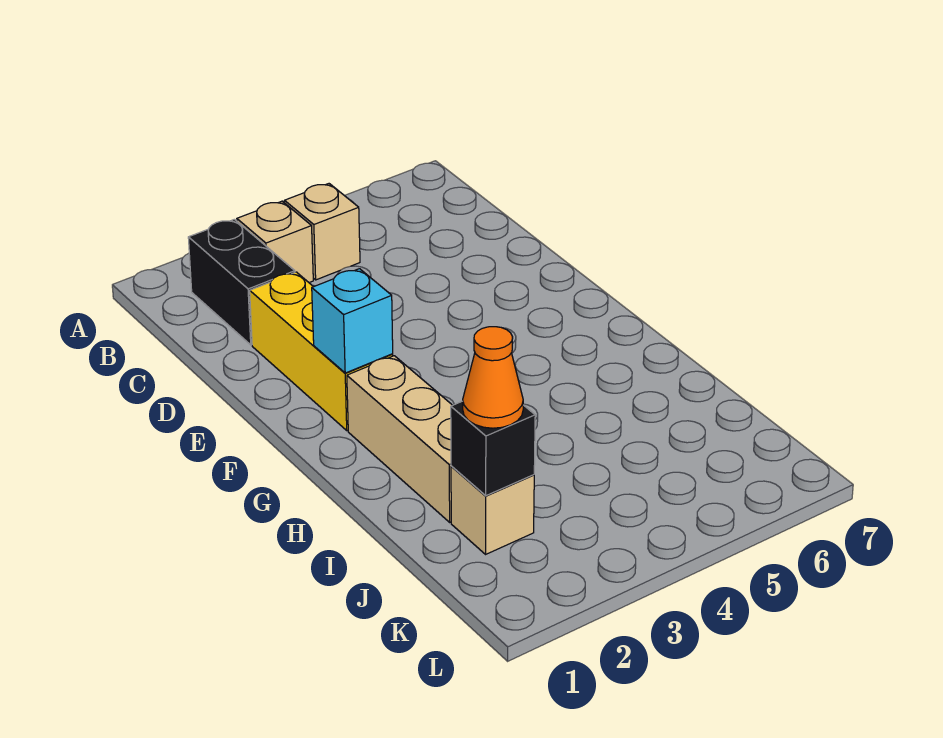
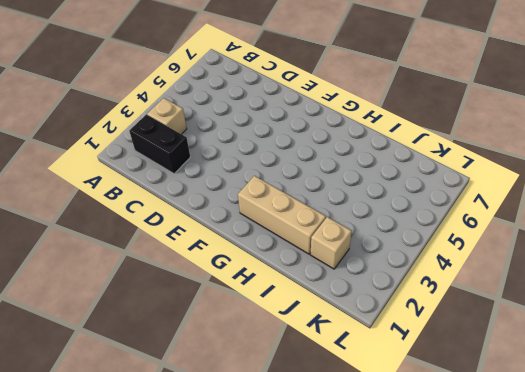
none -> tan 1x1 brick [285,184,360,280]
none -> yellow 1x3 brick [250,272,393,431]

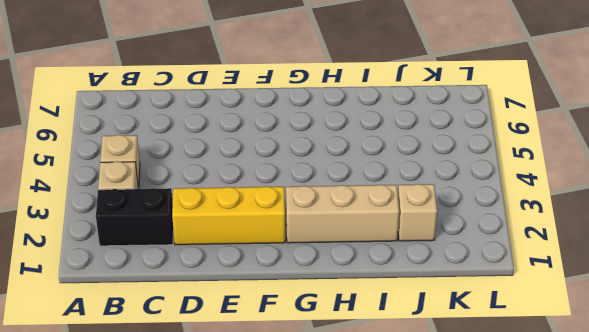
none -> cyan 1x1 brick [312,269,393,373]
none -> black 1x1 brick [451,401,535,496]

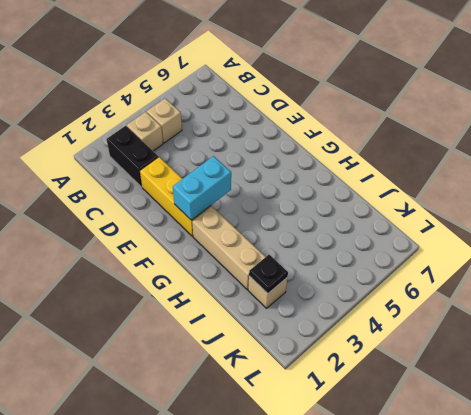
cyan 1x2 brick [173,156,231,220] -> cyan 1x1 brick [312,269,393,373]
black 1x1 plate [249,255,288,293] -> black 1x1 brick [451,401,535,496]
none -> orange 1x1 cone [463,327,523,428]

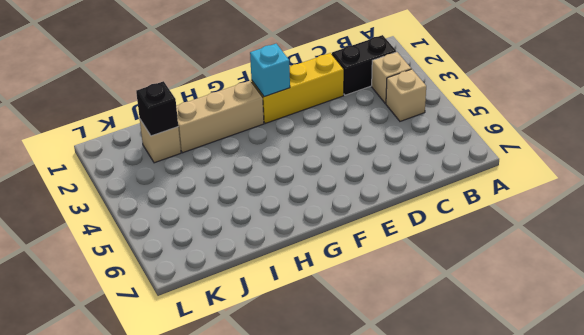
none -> orange 1x1 cone [463,327,523,428]

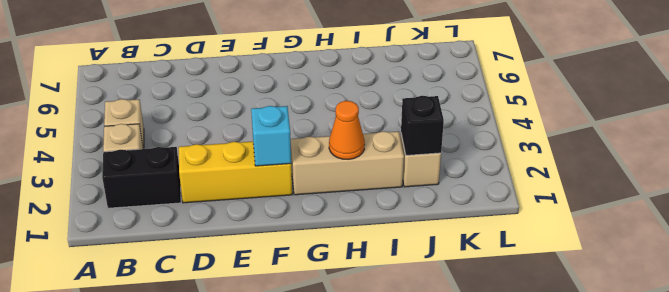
orange 1x1 cone [329,101,365,160] -> orange 1x1 cone moved to [463,327,523,428]

